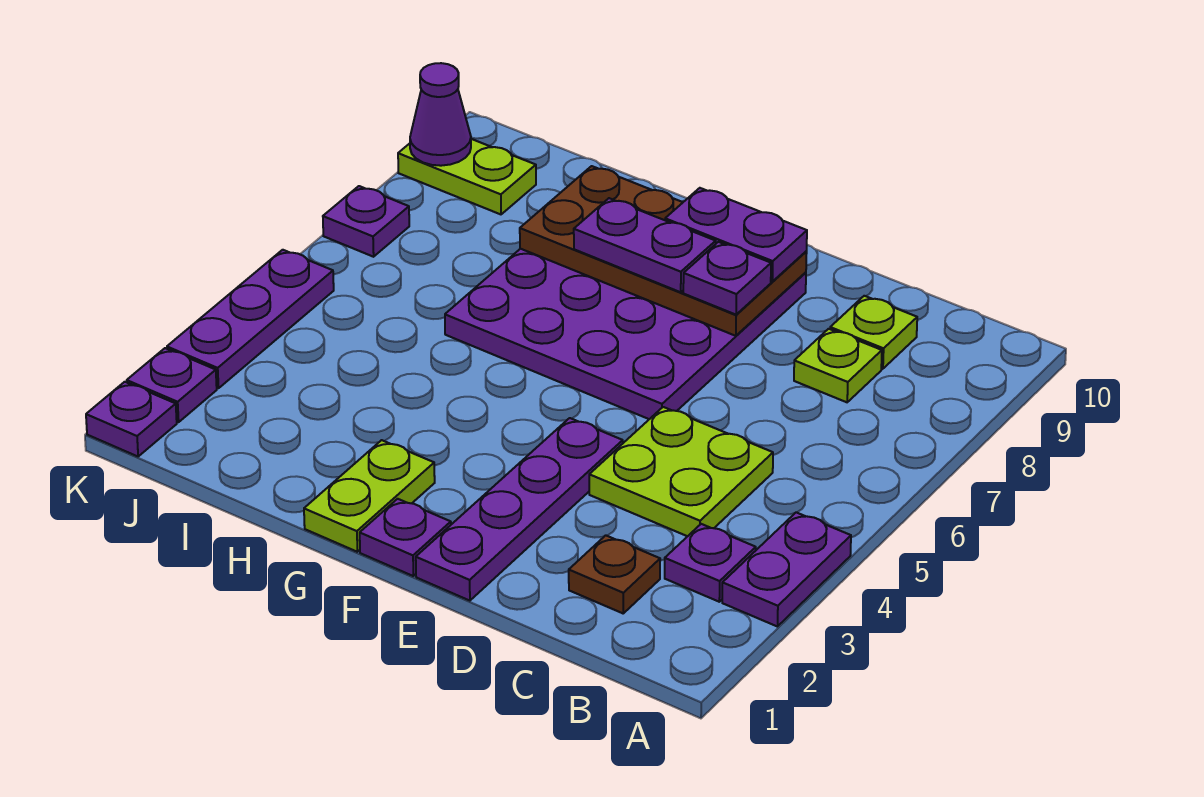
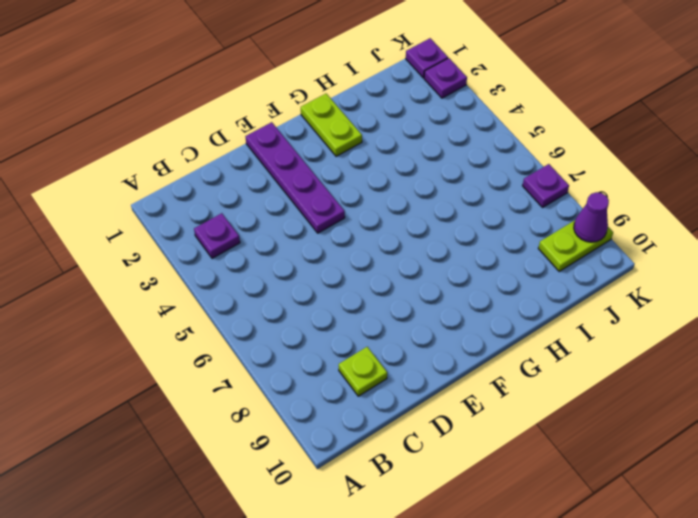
none -> purple 1x2 plate [722,512,851,627]
none -> brown 1x1 plate [569,535,660,613]
none -> lime 2x2 plate [589,407,773,536]

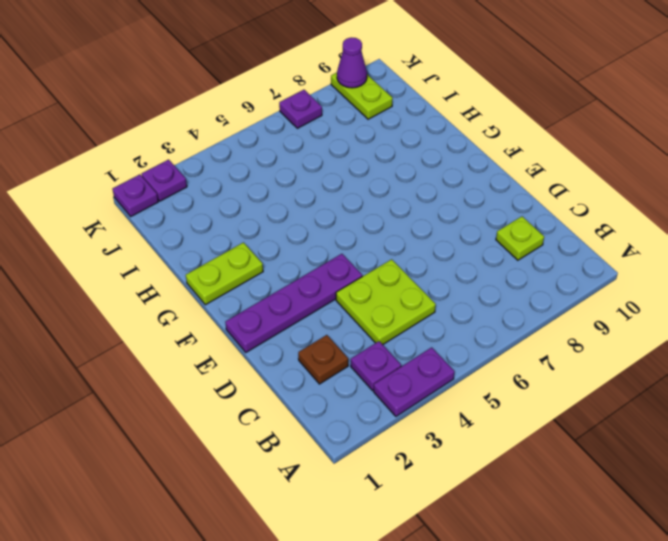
none -> lime 1x1 plate [794,329,882,402]
none -> purple 4x4 plate [445,249,806,419]
none -> purple 1x1 plate [360,499,451,576]

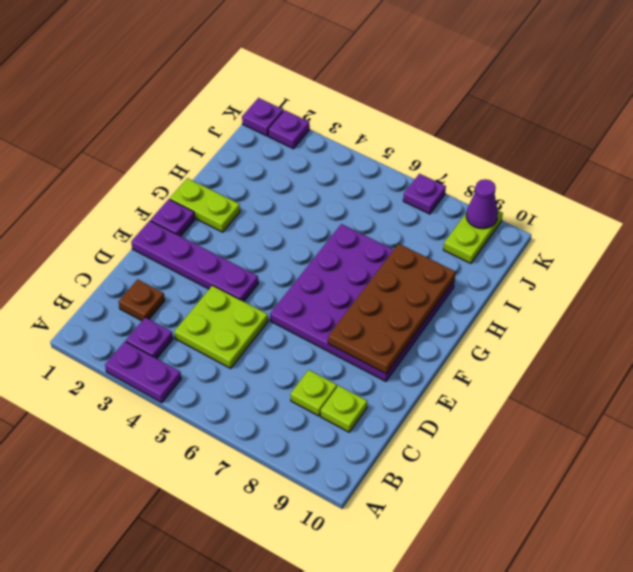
none -> purple 1x3 plate [167,250,334,388]
none -> purple 1x1 plate [683,242,771,315]
none -> purple 1x2 plate [665,188,807,281]

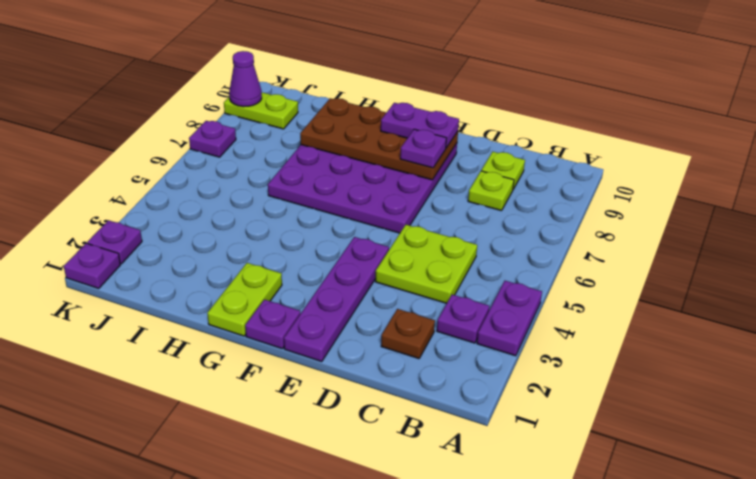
none -> purple 1x3 plate [167,250,334,388]
none -> purple 1x2 plate [574,198,716,292]

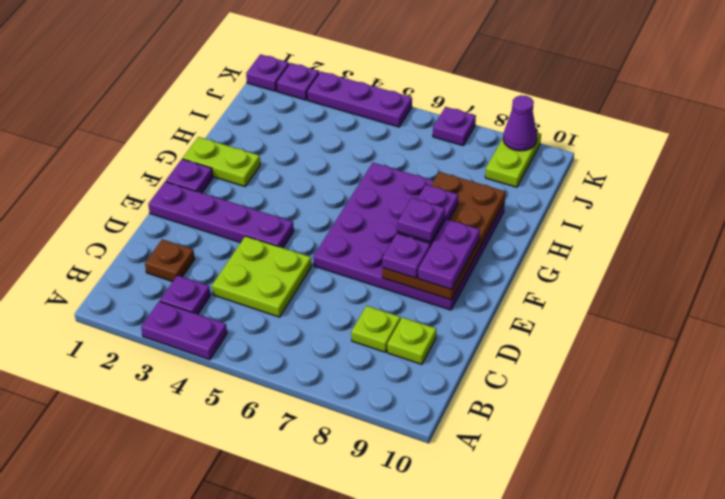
purple 1x1 plate [398,198,445,242] -> none

